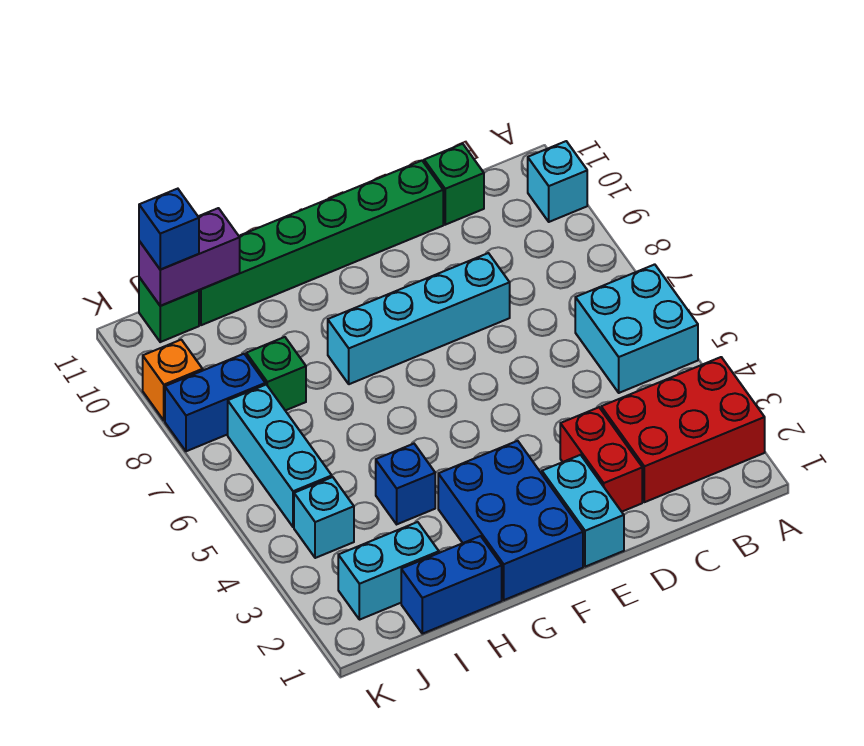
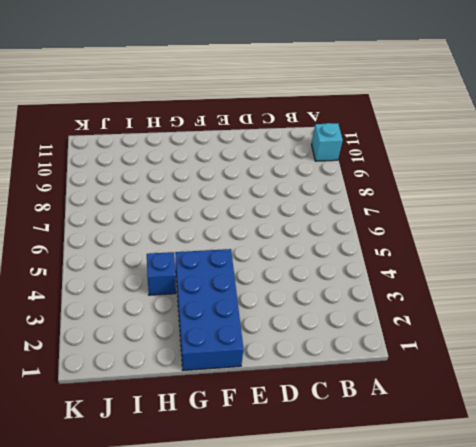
blue 2x4 brick [175,249,243,370] -> blue 2x3 brick [438,441,583,600]
none -> red 2x3 brick [601,357,765,502]
none -> cyan 2x2 brick [575,264,698,393]
none -> green 1x1 brick [424,144,484,225]

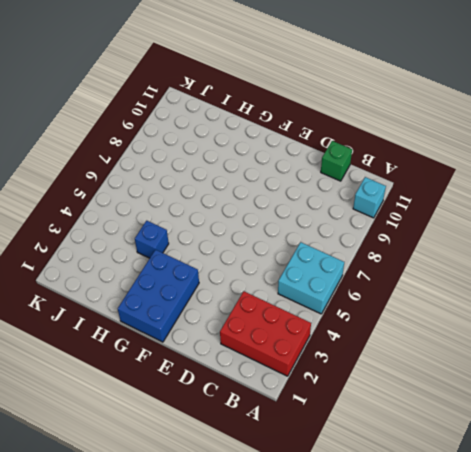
none -> red 1x2 brick [560,407,642,512]
none -> cyan 1x4 brick [328,253,510,384]
none -> green 1x6 brick [199,161,443,325]

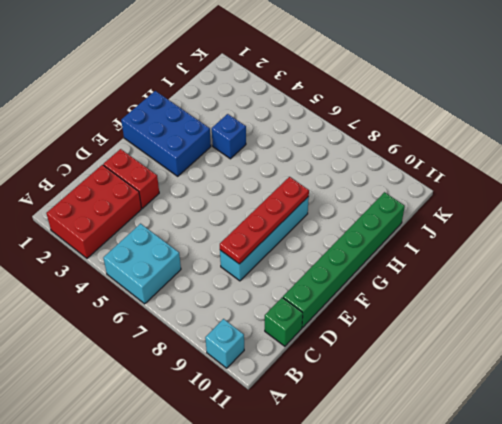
red 1x4 plate [220,177,309,264] -> none
none -> cyan 1x2 brick [542,455,624,567]
none -> blue 1x2 brick [401,536,502,634]
none -> cyan 1x2 brick [338,522,439,620]

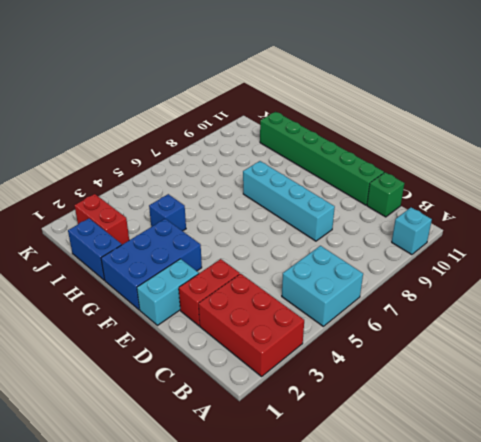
red 1x2 brick [74,194,129,245] -> cyan 1x2 brick [338,522,439,620]
none -> green 1x1 brick [246,337,306,411]
none -> cyan 1x1 brick [294,477,354,558]
none -> cyan 1x3 brick [228,385,332,527]

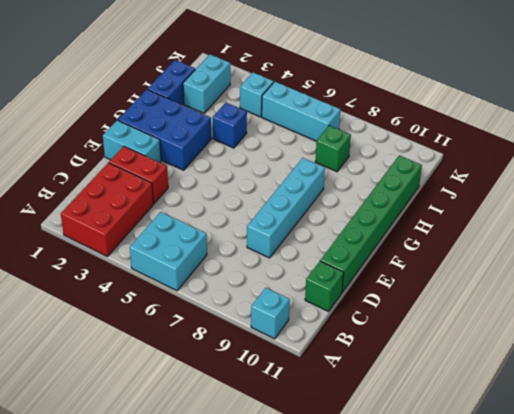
none -> blue 1x2 brick [165,354,265,451]
none -> green 1x1 brick [139,277,199,342]
none -> orange 1x1 brick [143,340,203,420]

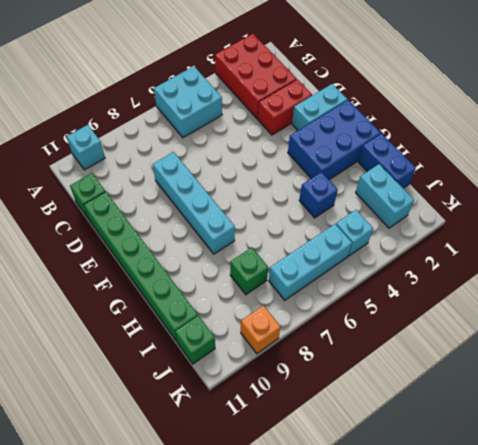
none -> blue 1x2 brick [165,354,265,451]
none -> purple 1x2 brick [139,208,240,306]
none -> blue 1x1 brick [139,189,199,270]

